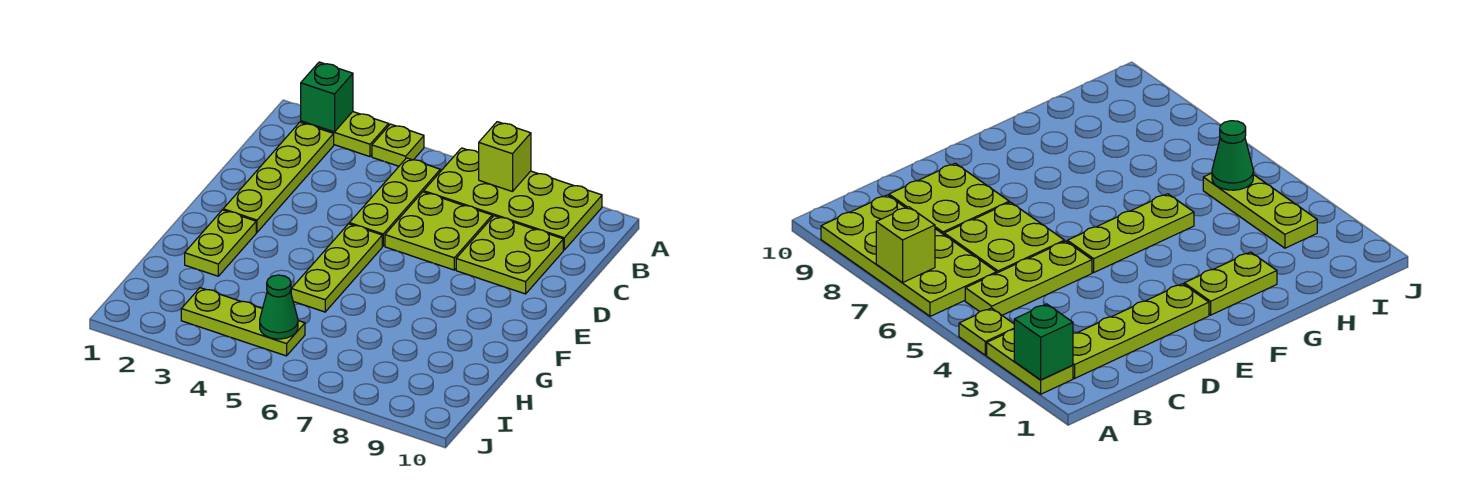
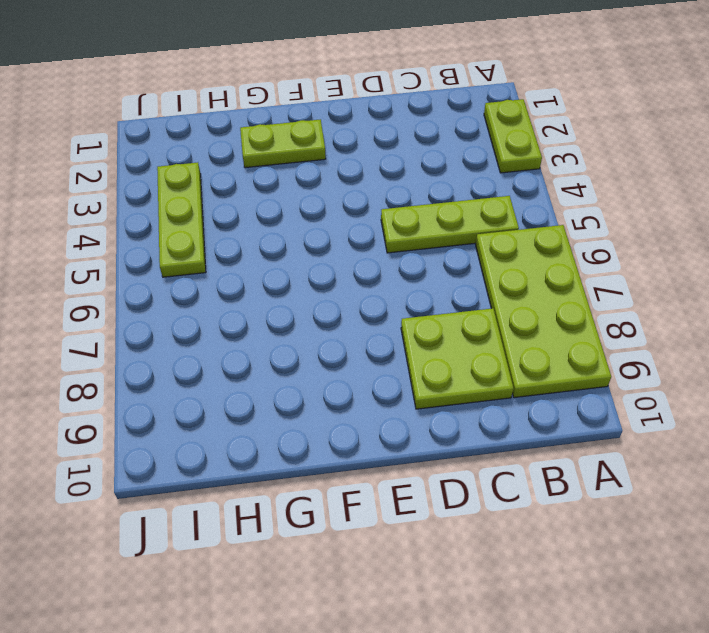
none -> lime 1x1 plate [372,124,424,166]
none -> lime 1x4 plate [223,122,334,232]
none -> lime 2x2 plate [385,192,492,270]

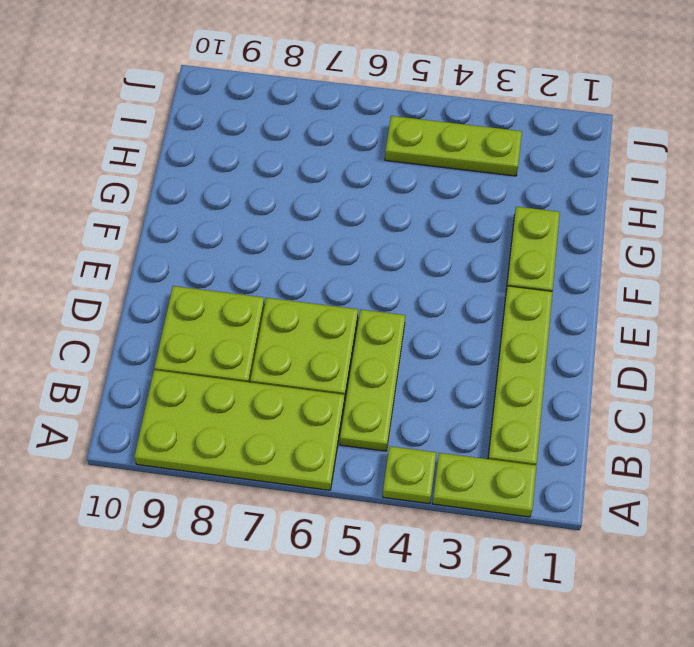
none -> lime 1x3 plate [291,224,382,312]
none -> green 1x1 brick [301,62,353,132]
none -> lime 1x1 brick [479,122,531,192]

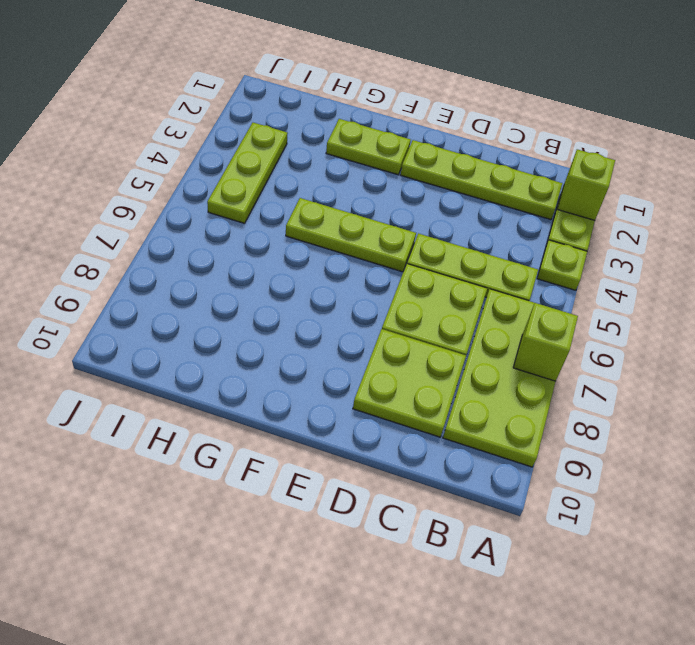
lime 1x1 brick [557,149,615,220] -> green 1x1 brick [301,62,353,132]
none -> green 1x1 cone [260,275,298,339]

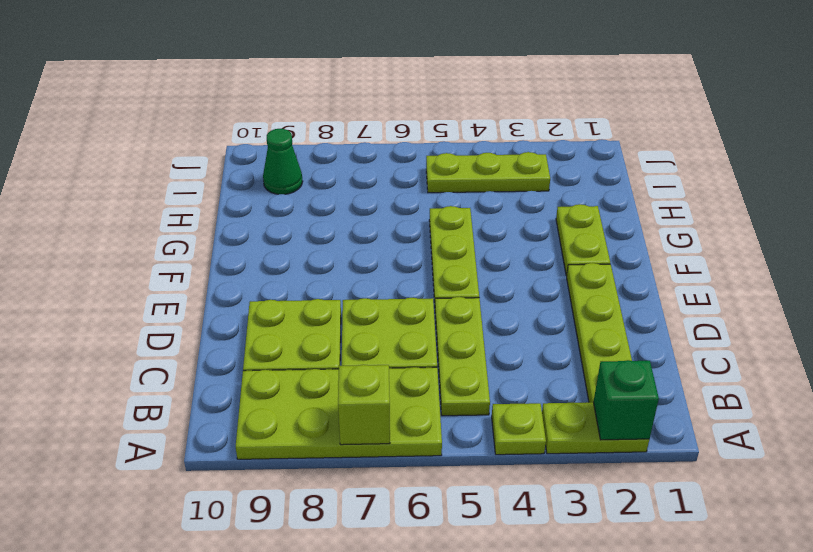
green 1x1 cone [263,129,303,194] -> green 1x1 cone moved to [260,275,298,339]

